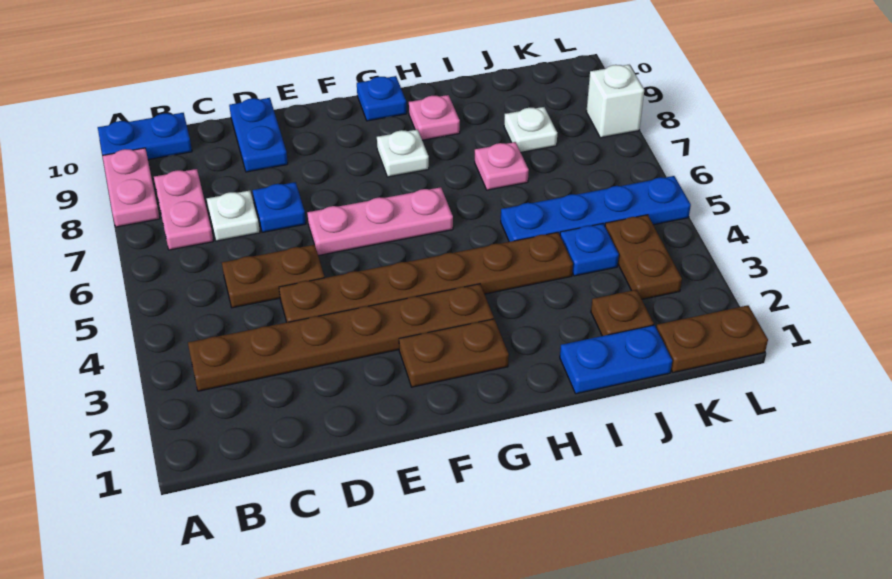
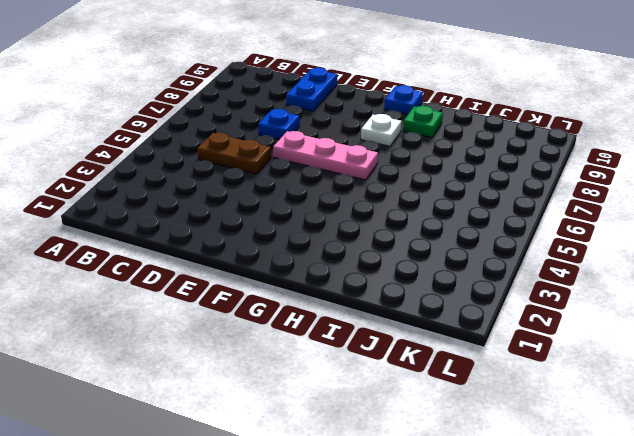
green 1x1 plate [403,106,443,138] -> pink 1x1 plate [409,95,460,140]
none -> pink 1x2 plate [102,148,160,227]
none -> blue 1x2 plate [98,113,192,160]
none -> brown 1x6 plate [188,284,494,391]

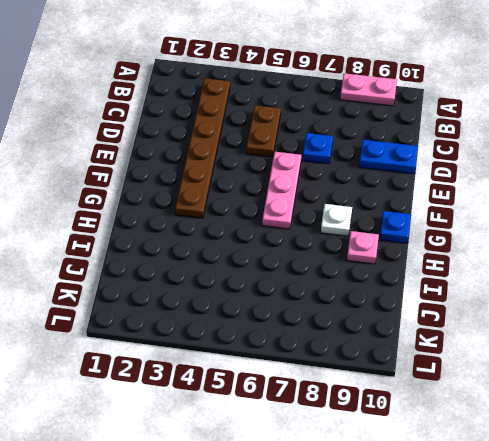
none -> blue 1x2 plate [98,113,192,160]
none -> pink 1x2 plate [154,169,213,250]
none -> white 1x1 plate [207,191,260,241]

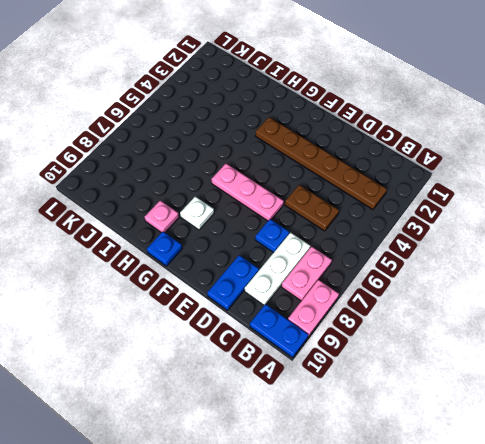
white 1x3 plate [245,233,310,305] -> white 1x1 plate [207,191,260,241]
none -> brown 1x6 plate [279,232,573,322]
none -> brown 1x2 plate [399,319,509,387]
none -> blue 1x2 plate [560,325,672,394]

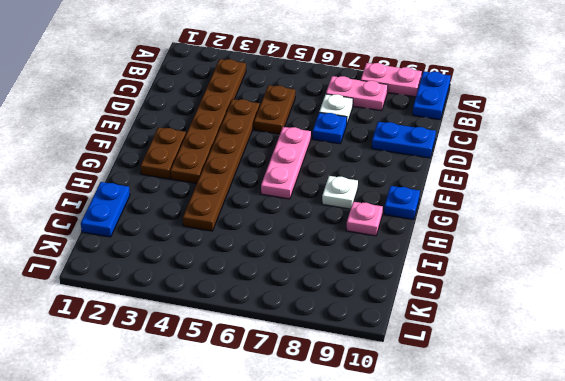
none -> blue 1x4 plate [501,176,691,242]
none -> pink 1x1 plate [475,142,529,190]
none -> brown 1x1 plate [591,290,654,336]

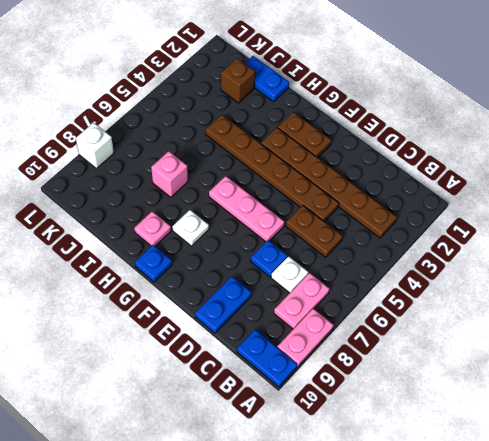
pink 1x1 brick [151,151,188,197] -> pink 1x1 plate [475,142,529,190]
brown 1x1 brick [221,58,255,103] -> brown 1x1 plate [591,290,654,336]
none -> blue 1x4 plate [501,176,691,242]
none -> blue 1x1 plate [560,224,619,276]
none -> white 1x1 plate [504,107,557,152]

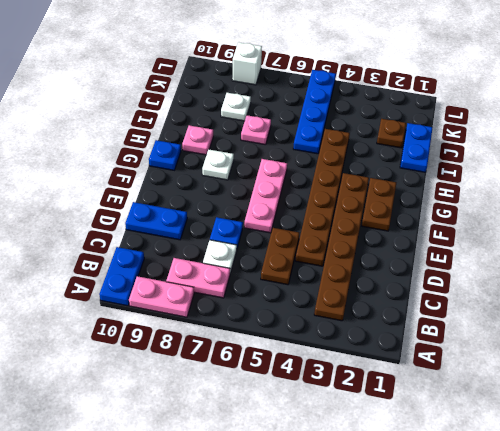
none -> blue 1x1 plate [560,224,619,276]
none -> brown 1x2 plate [656,305,768,373]
none -> brown 1x2 plate [605,215,682,299]

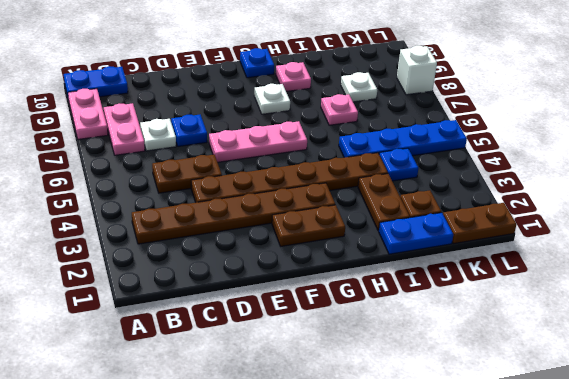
brown 1x2 plate [358,174,410,231] -> brown 1x2 plate moved to [605,215,682,299]
none -> blue 1x2 plate [229,98,288,172]

